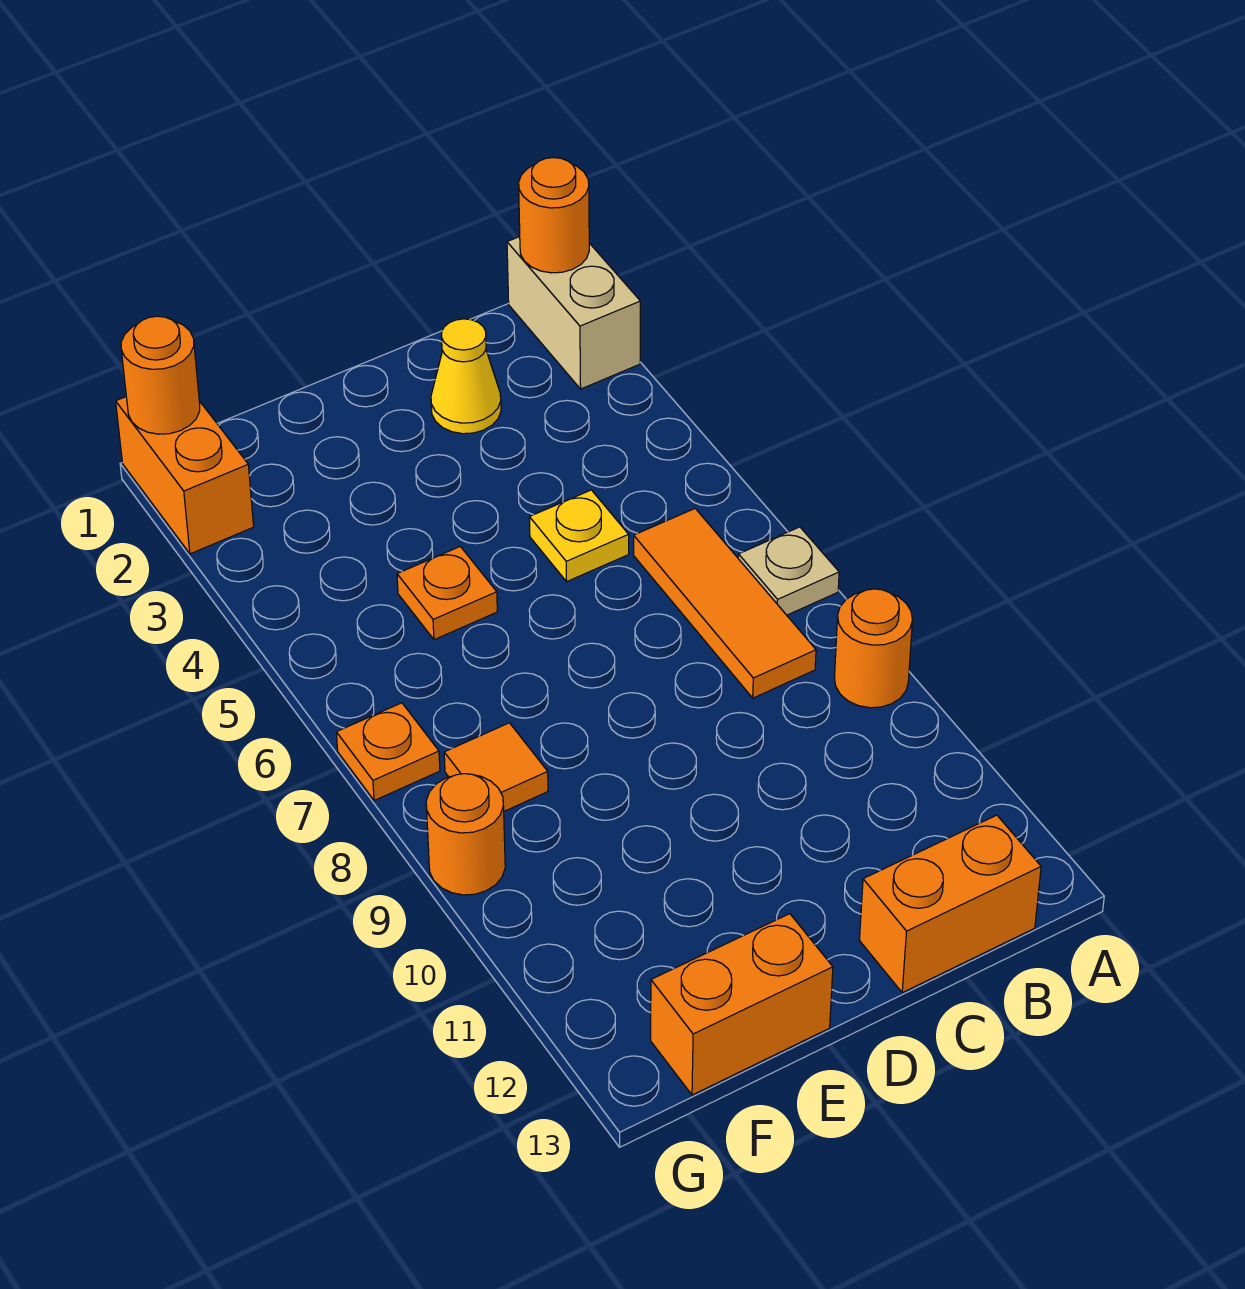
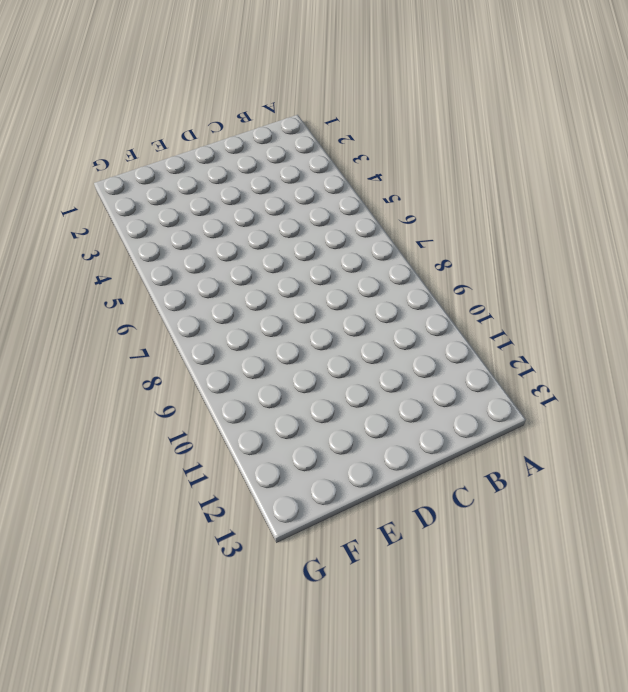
none -> tan 1x2 brick [507,237,640,389]
none -> tan 1x1 plate [738,527,839,615]
none -> orange 1x1 round brick [834,589,912,708]

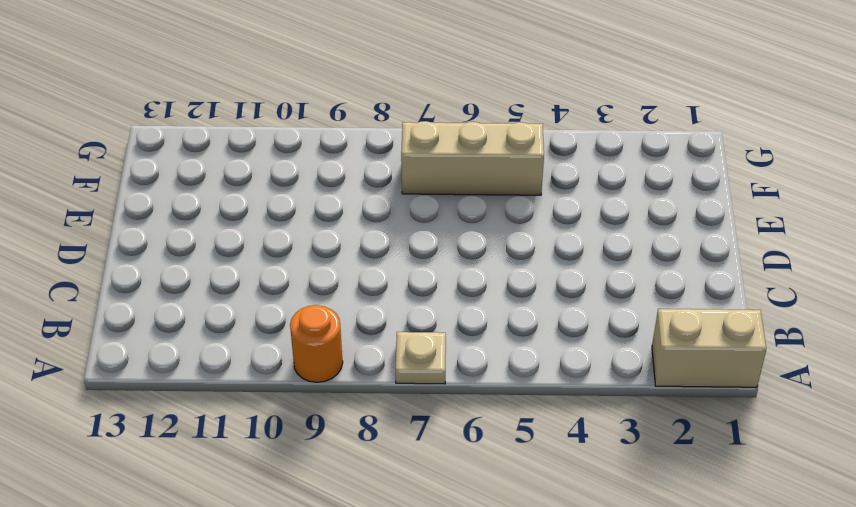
tan 1x3 brick [401,121,544,195] -> none
none -> orange 1x3 tile [634,509,816,698]
none -> orange 1x2 brick [859,815,1041,993]
none -> yellow 1x1 cone [431,319,501,434]

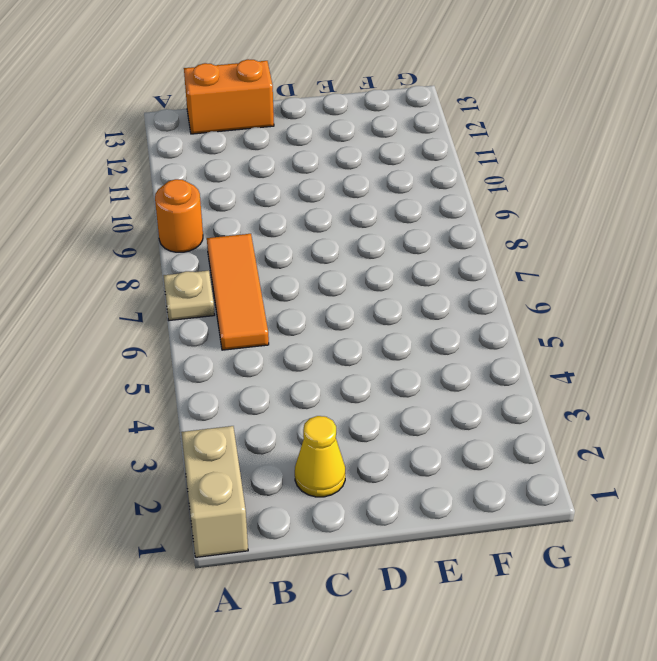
none -> yellow 1x1 plate [529,490,629,581]
none -> orange 1x1 plate [397,546,497,640]
none -> orange 1x2 brick [651,914,833,1095]

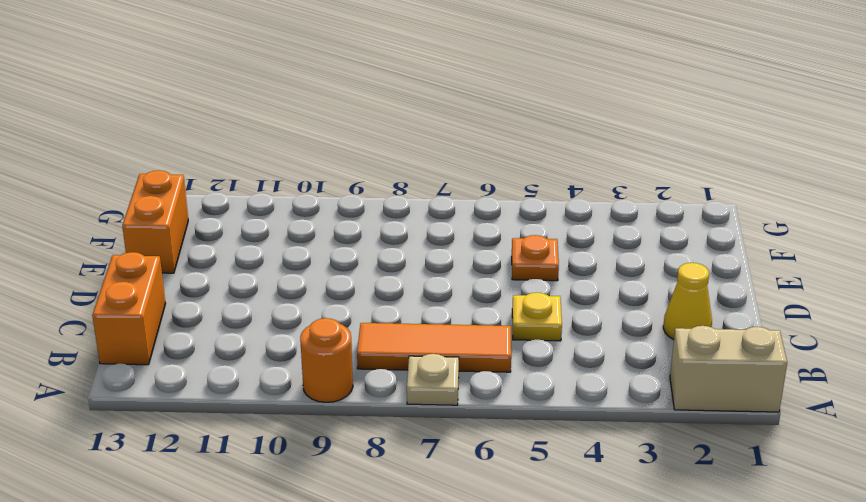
none -> orange 1x1 tile [444,723,548,811]
none -> orange 1x2 brick [116,397,254,554]
none -> orange 1x1 plate [336,703,440,801]

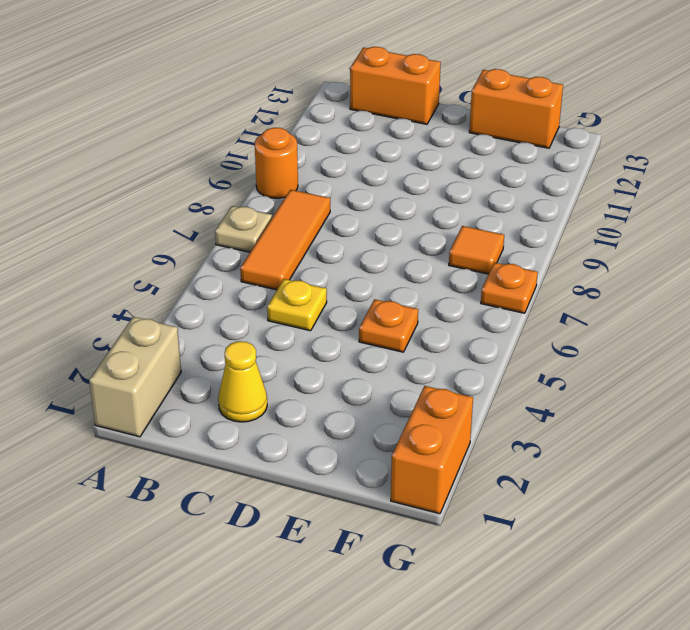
none -> orange 1x1 round brick [426,774,505,895]
none -> orange 1x1 round brick [519,158,589,273]
none -> orange 1x1 round brick [121,316,200,434]

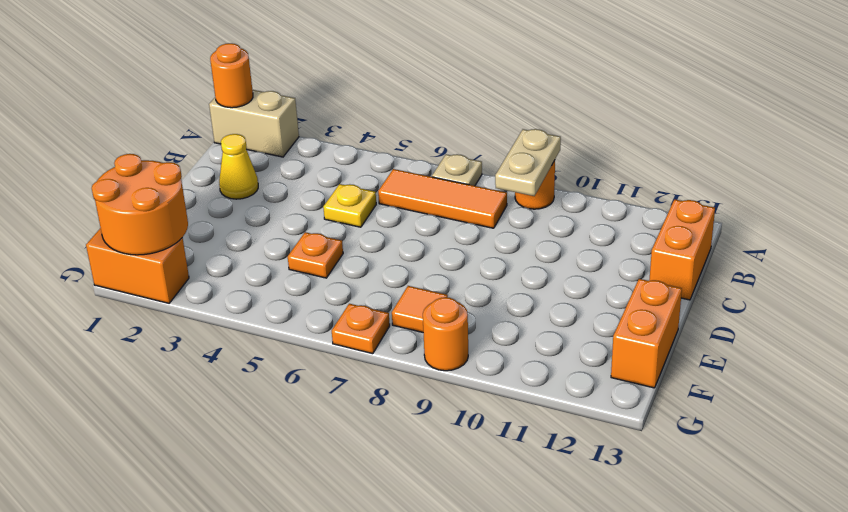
tan 1x2 plate [495,129,561,196] -> none
orange 2x2 round brick [92,154,188,255] -> orange 1x1 round brick [121,316,200,434]

